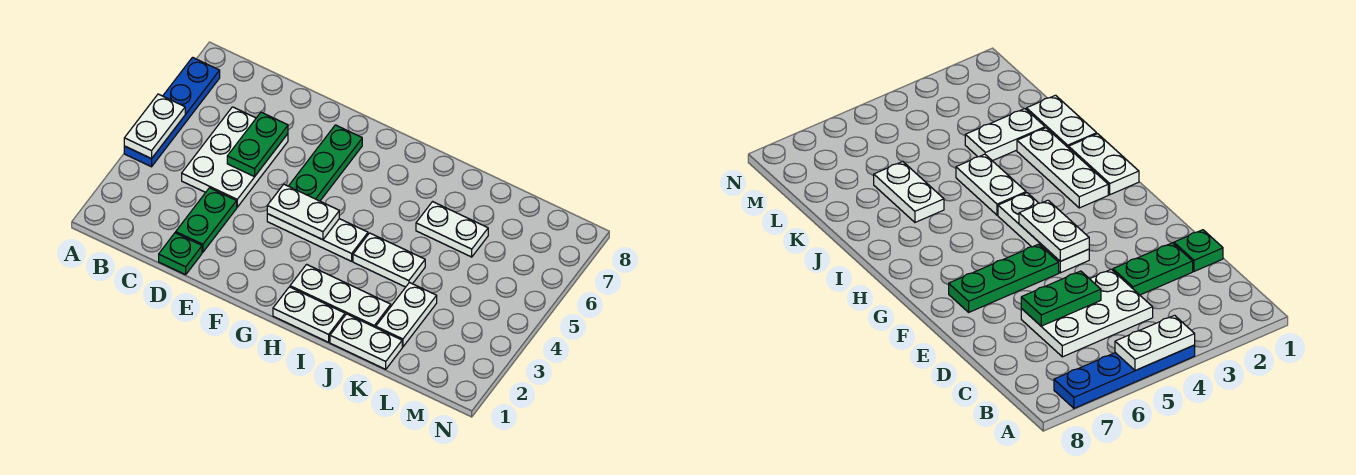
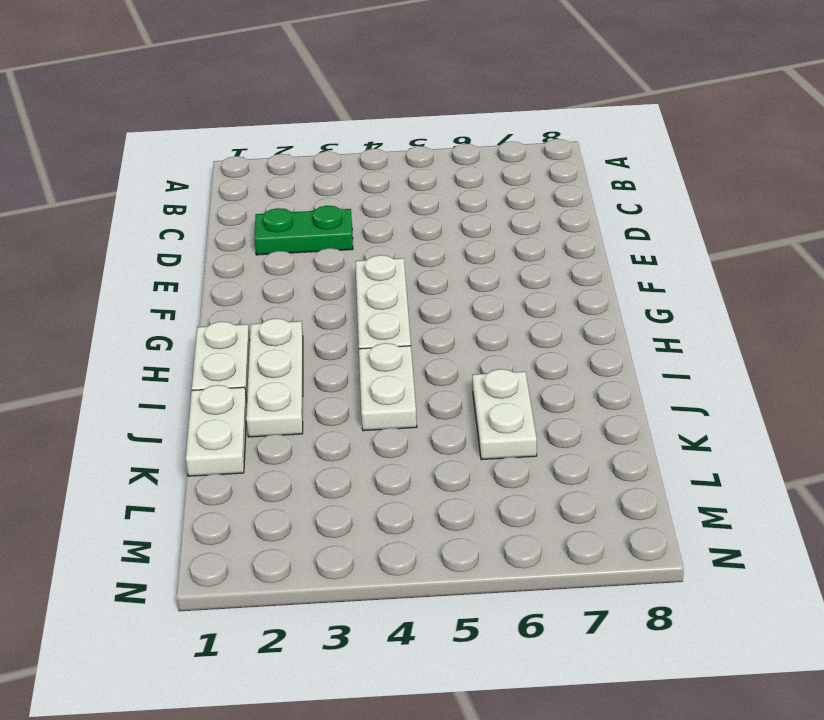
none -> blue 1x4 plate [124,57,220,167]
none -> white 2x3 plate [182,107,288,207]
none -> green 1x1 plate [159,233,202,275]

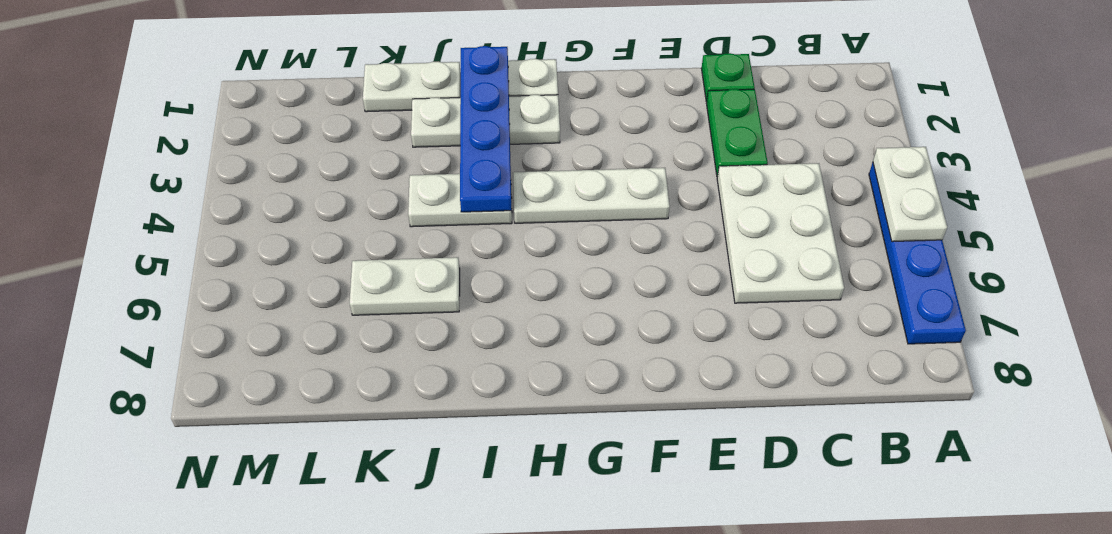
blue 1x4 plate [460,46,512,212] -> none
none -> green 1x3 plate [289,125,362,201]
none -> white 1x2 plate [376,283,437,347]
none -> green 1x2 plate [227,112,288,177]

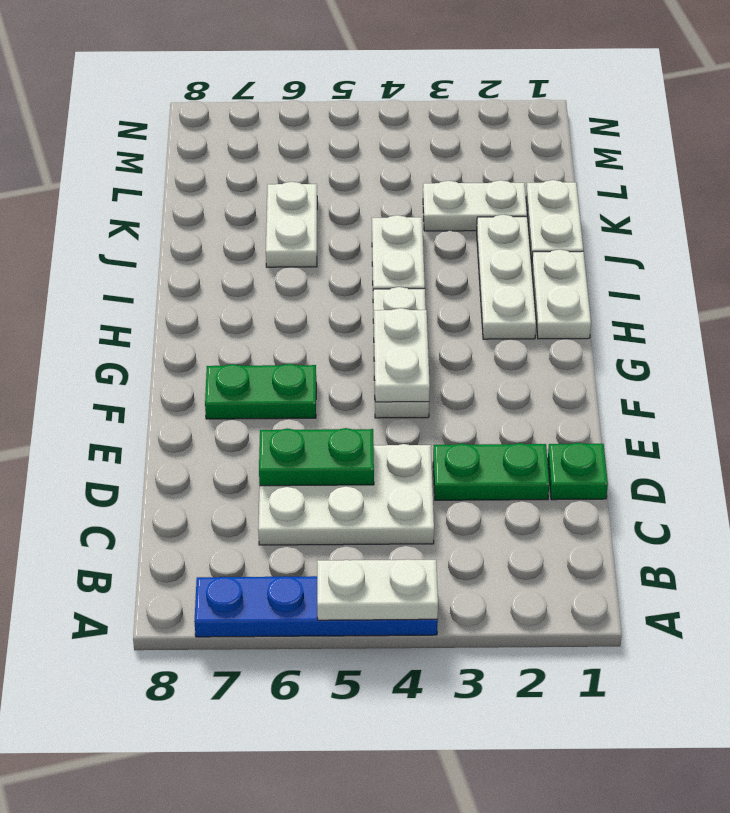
green 1x2 plate [205,364,316,419] -> green 1x3 plate [289,125,362,201]

